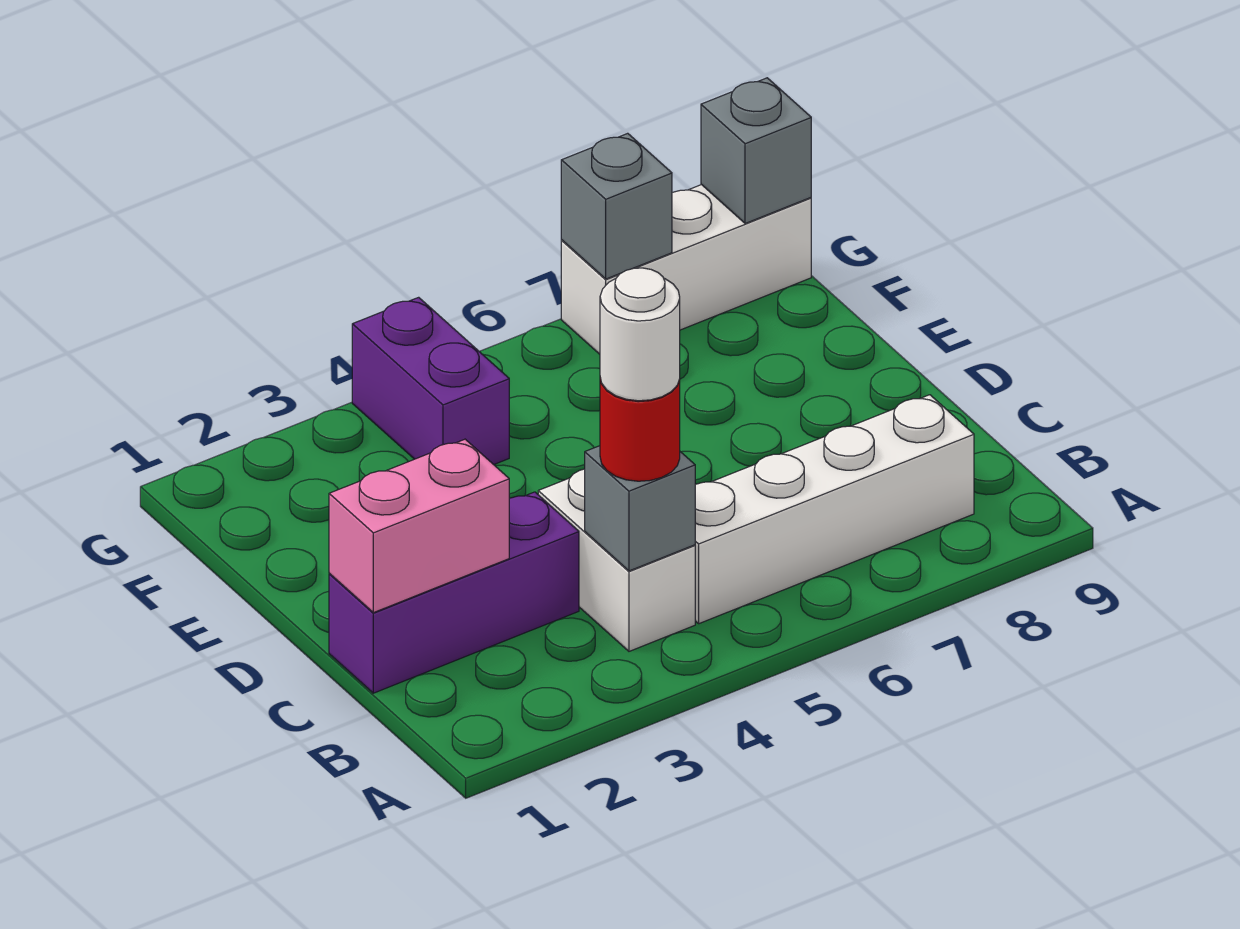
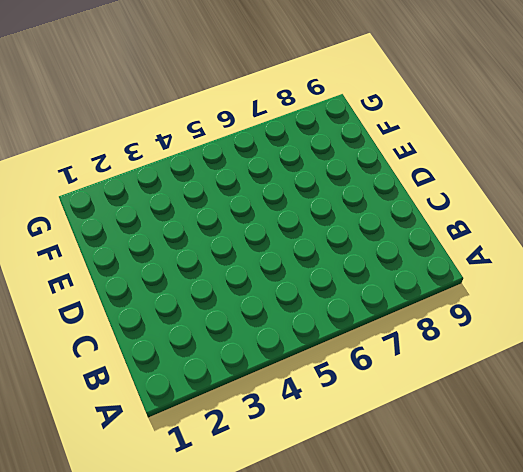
none -> white 1x2 brick [538,469,695,651]
none -> white 1x4 brick [695,395,974,624]

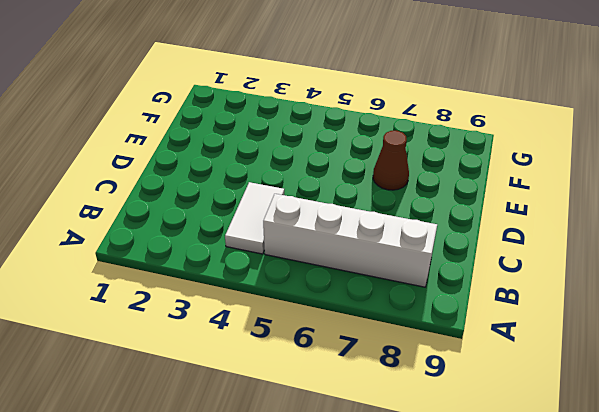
white 1x2 tile [225,182,284,254] -> white 1x2 brick [538,469,695,651]
brown 1x1 cone [373,131,409,190] -> none
none -> purple 1x3 brick [329,492,579,693]
none -> purple 1x2 brick [352,297,509,465]

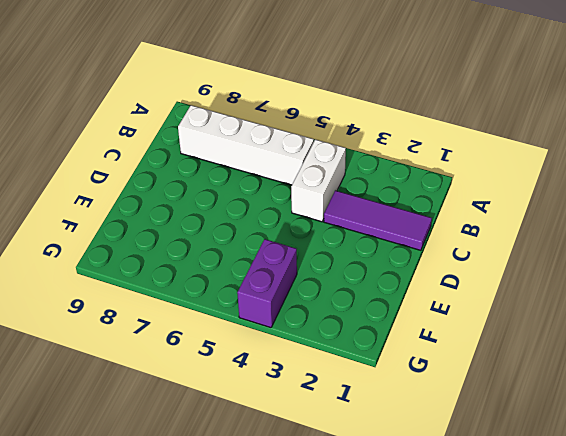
purple 1x3 tile [324,190,432,250] -> purple 1x3 brick [329,492,579,693]
none -> white 1x3 brick [561,185,811,354]
none -> grey 1x1 brick [585,446,695,571]

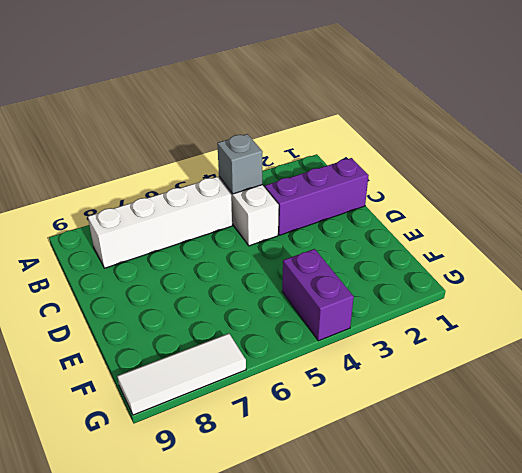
white 1x3 tile [117,334,246,415] -> white 1x3 brick [561,185,811,354]
none -> pink 1x2 brick [329,439,509,613]
none -> grey 1x1 brick [561,133,672,279]

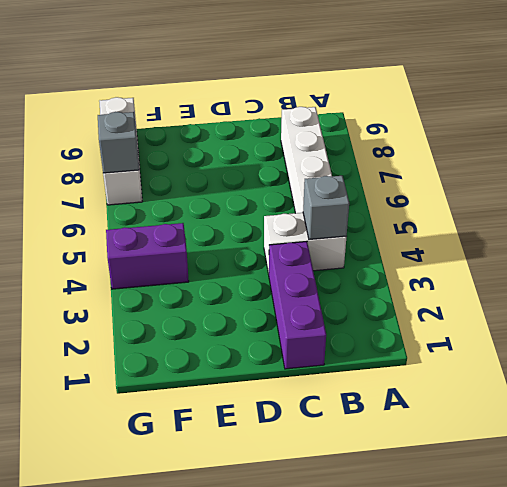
none -> pink 1x2 brick [329,439,509,613]
none -> grey 1x1 brick [701,78,811,224]

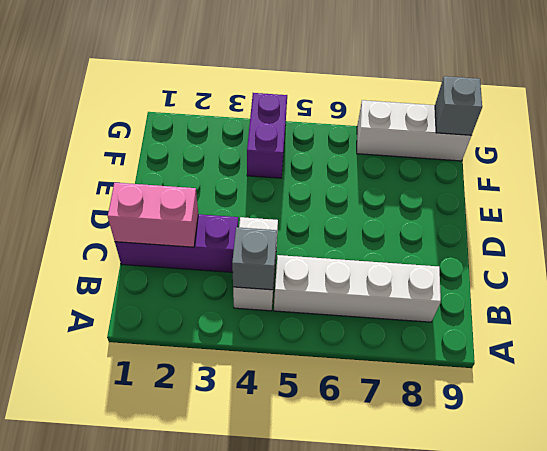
none -> grey 1x1 brick [561,133,672,279]
none -> red 1x1 round brick [600,378,680,481]

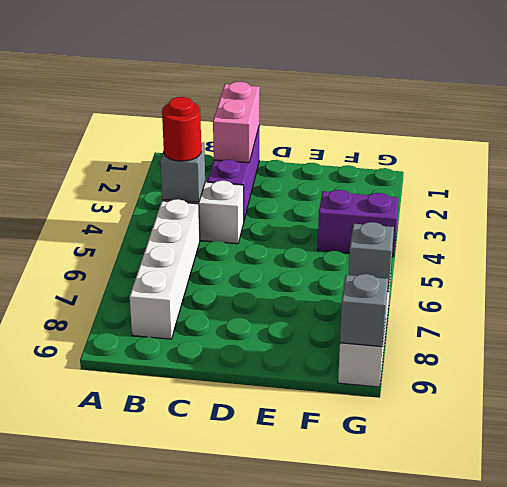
none -> white 1x1 round brick [600,268,680,401]

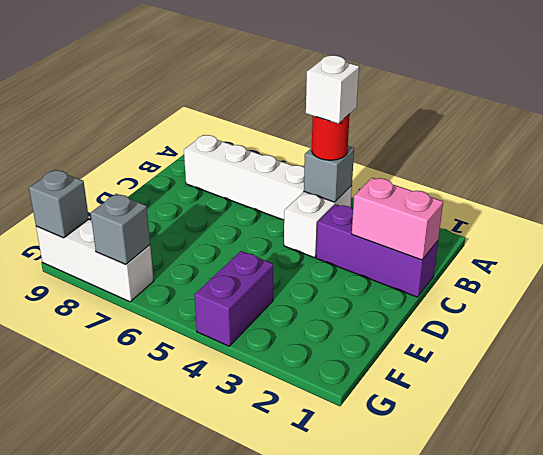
white 1x1 brick [306,55,359,124] -> white 1x1 round brick [600,268,680,401]

